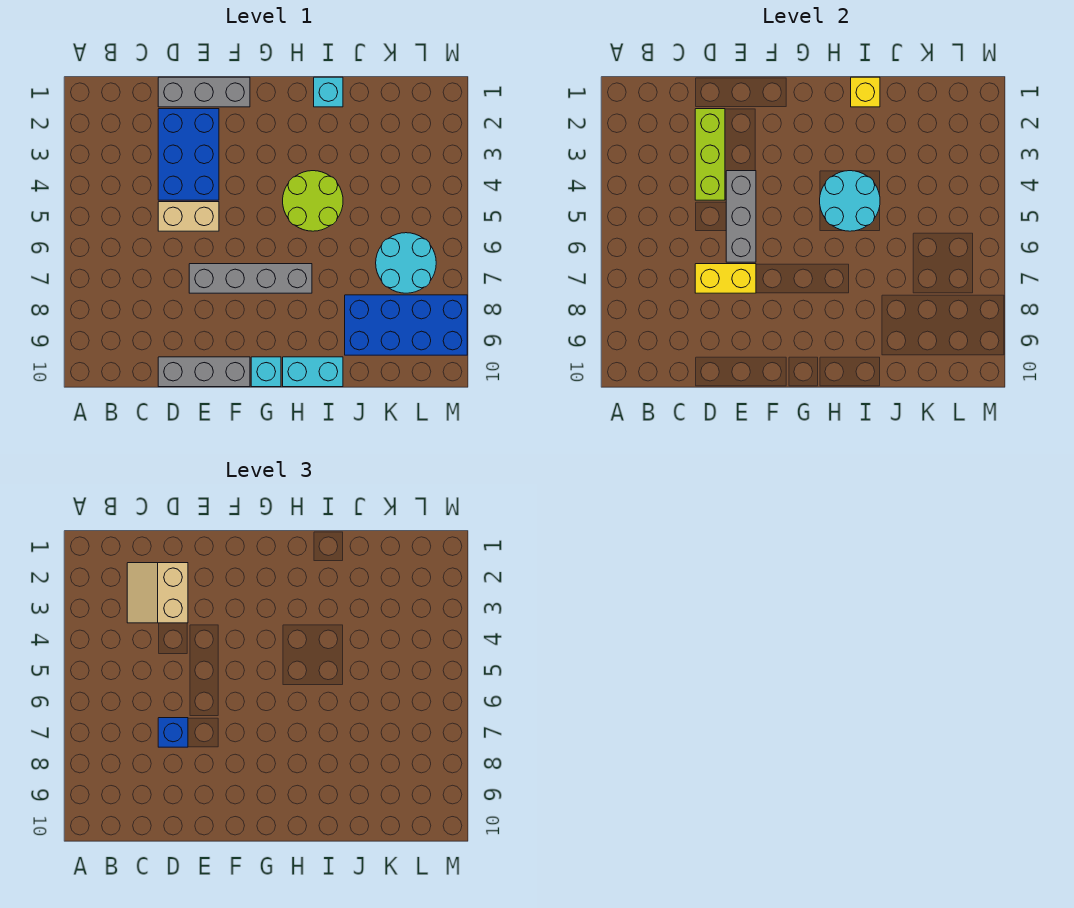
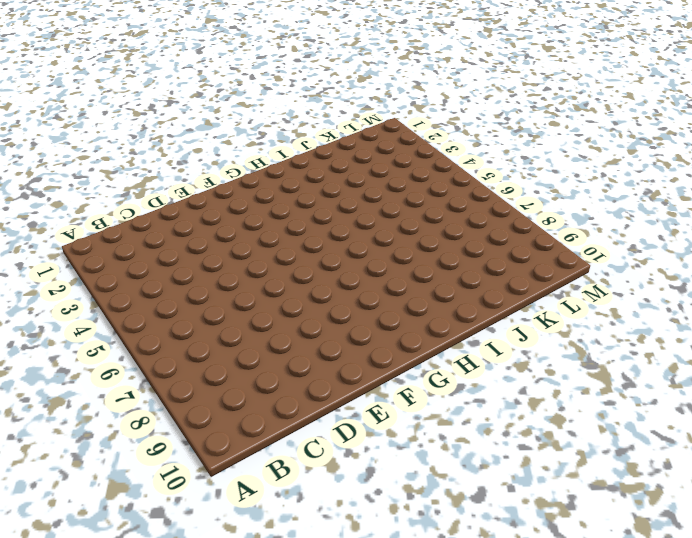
none -> grey 1x3 brick [158,77,250,107]
none -> blue 2x3 brick [158,109,219,200]
none -> tan 1x2 brick [158,202,219,231]

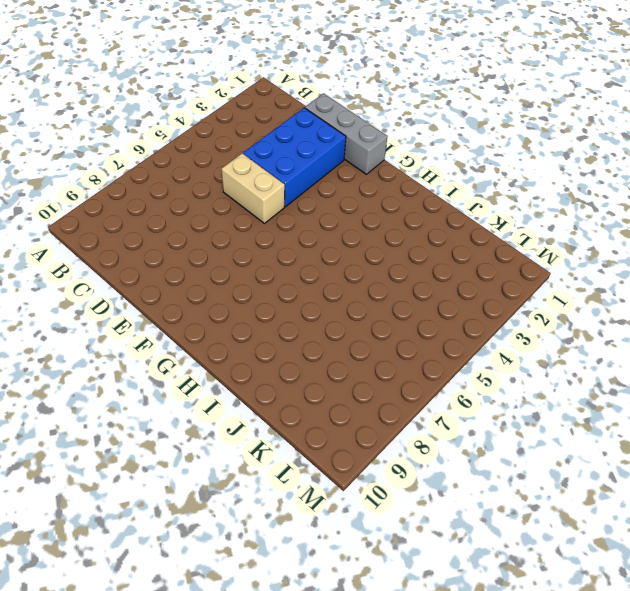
none -> grey 1x3 brick [158,357,250,387]
none -> grey 1x4 brick [189,264,312,293]
none -> cyan 1x1 brick [251,357,281,387]

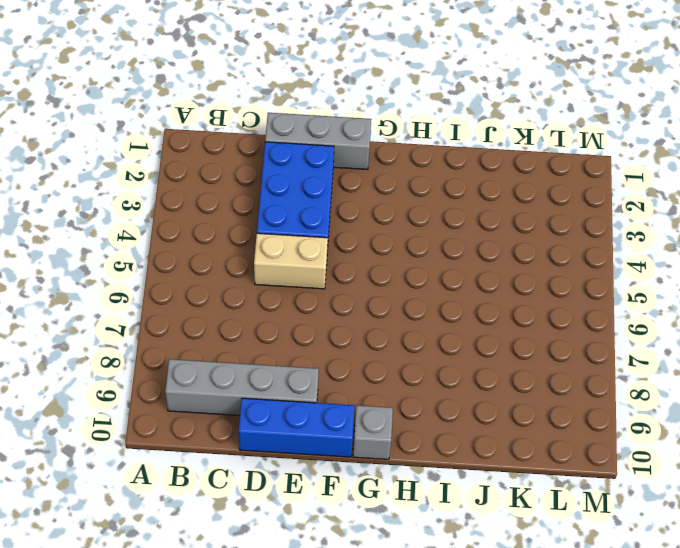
grey 1x4 brick [165,359,319,416] -> grey 1x4 brick moved to [189,264,312,293]
blue 1x3 brick [239,398,354,457] -> grey 1x3 brick [158,357,250,387]
grey 1x1 brick [353,405,393,459] -> cyan 1x1 brick [251,357,281,387]
none -> lime 2x2 round brick [283,171,343,231]
none -> cyan 1x2 brick [283,357,343,387]
none -> cyan 1x1 brick [314,77,343,107]

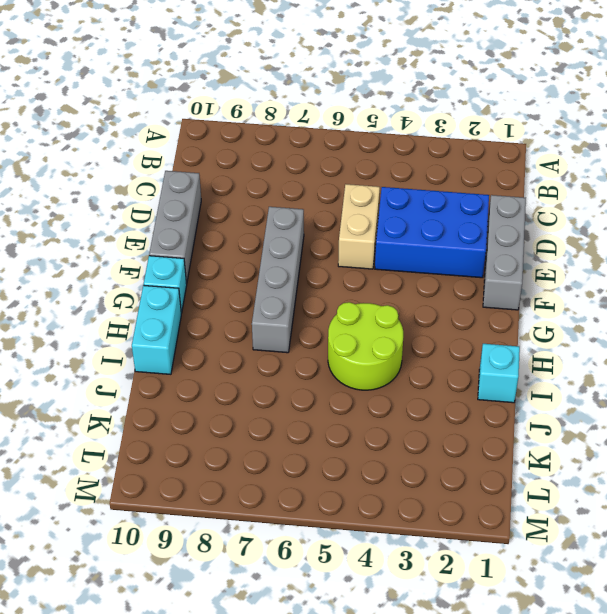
none -> blue 2x4 brick [345,295,467,355]
none -> cyan 2x2 round brick [376,233,436,293]
none -> lime 1x3 brick [695,109,725,200]

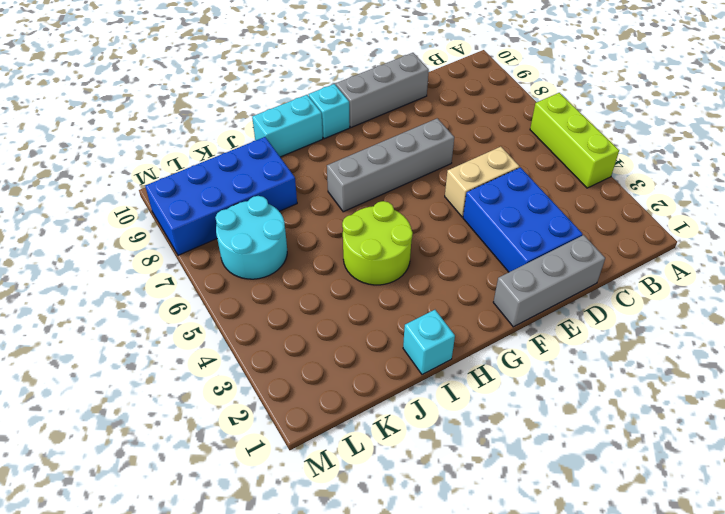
lime 1x3 brick [530,93,619,188] -> lime 1x3 brick moved to [695,109,725,200]
none -> yellow 1x2 brick [695,264,756,293]
none -> grey 1x3 brick [726,171,756,262]
none -> cyan 2x2 round brick [820,171,880,231]

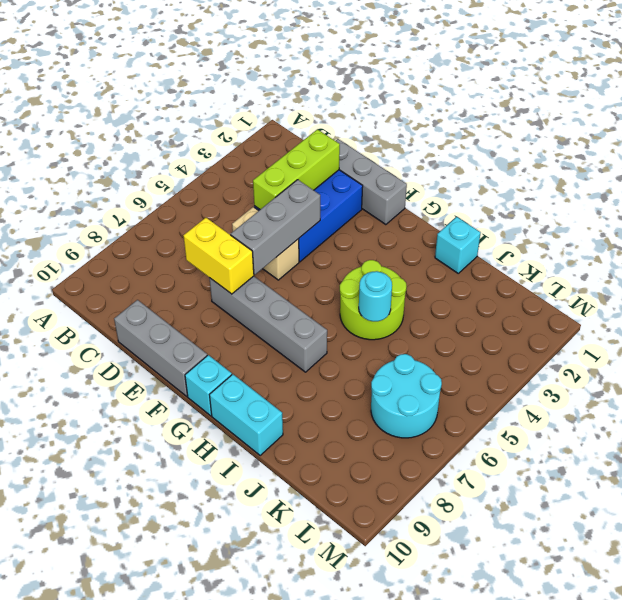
cyan 1x1 round brick [359,271,392,321] -> cyan 2x2 round brick [820,171,880,231]
none -> blue 2x4 brick [345,295,467,355]
none -> yellow 1x1 brick [851,77,880,107]
none -> tan 2x2 slope [127,563,188,623]

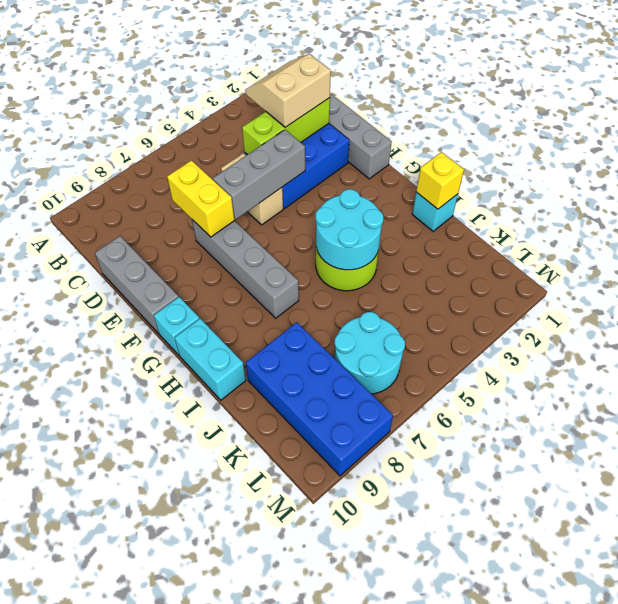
none -> blue 1x1 brick [158,718,188,747]

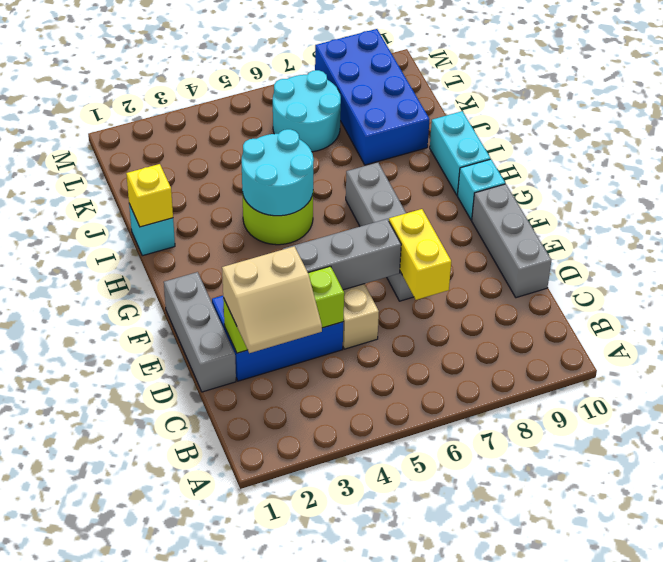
none -> blue 1x1 brick [158,718,188,747]

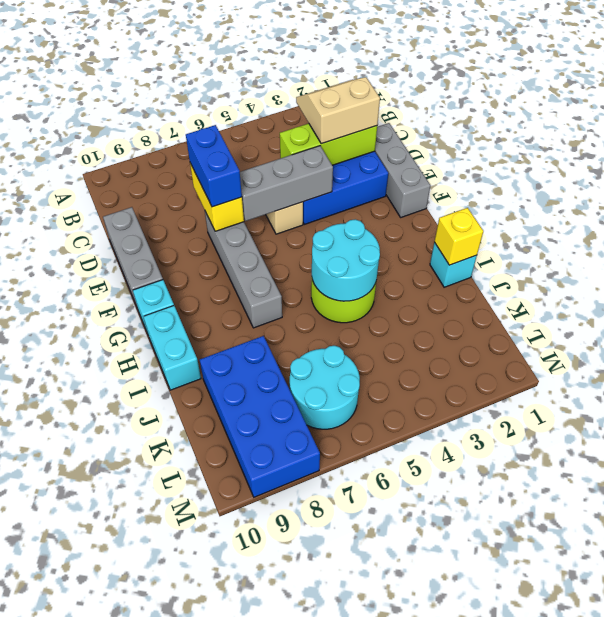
blue 1x2 brick [186,125,242,207] -> blue 1x1 brick [158,718,188,747]

